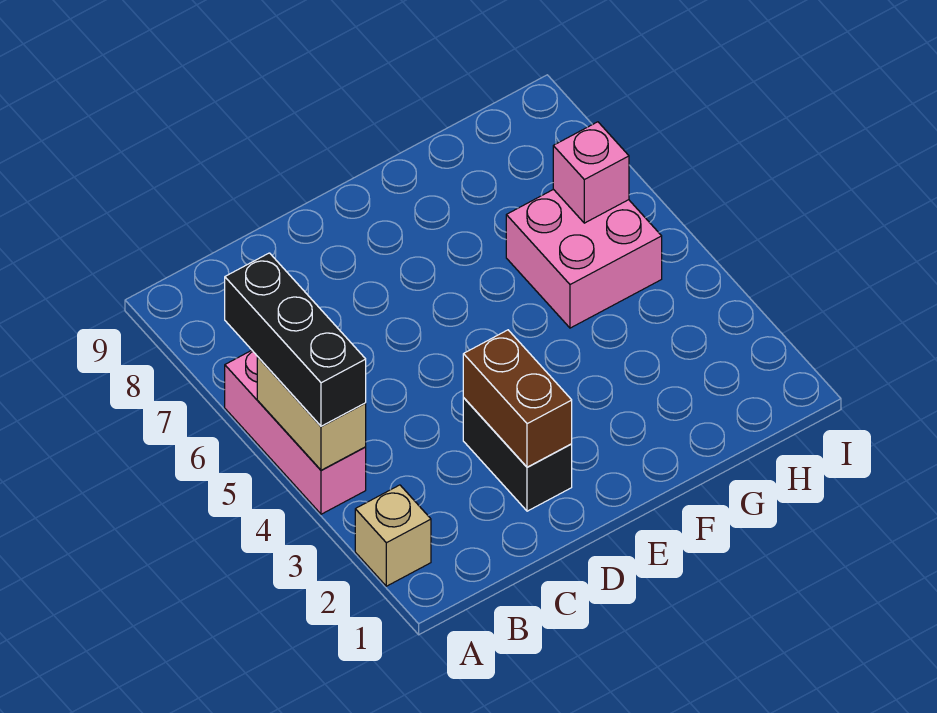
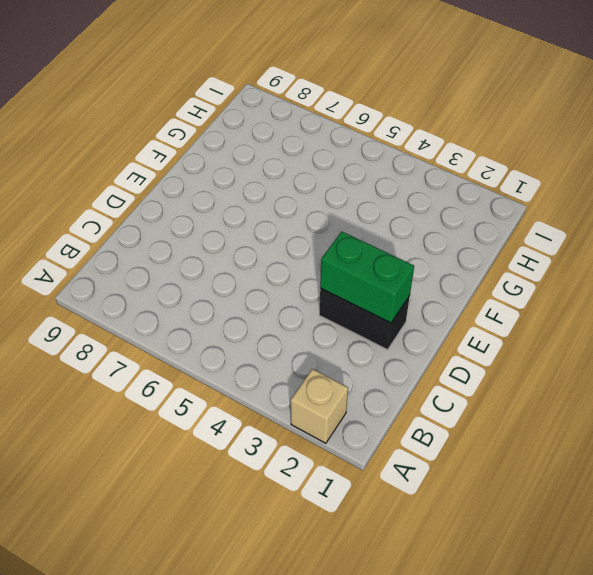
green 1x2 brick [320,231,414,323] -> brown 1x2 brick [463,330,572,467]
none -> pink 1x3 brick [225,350,366,514]
none -> pink 2x2 brick [506,189,662,328]

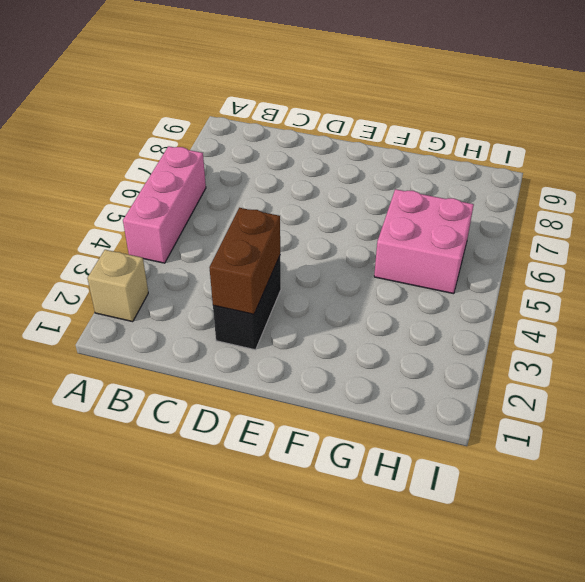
none -> tan 1x2 brick [257,357,366,470]
none -> pink 1x1 brick [553,122,629,223]

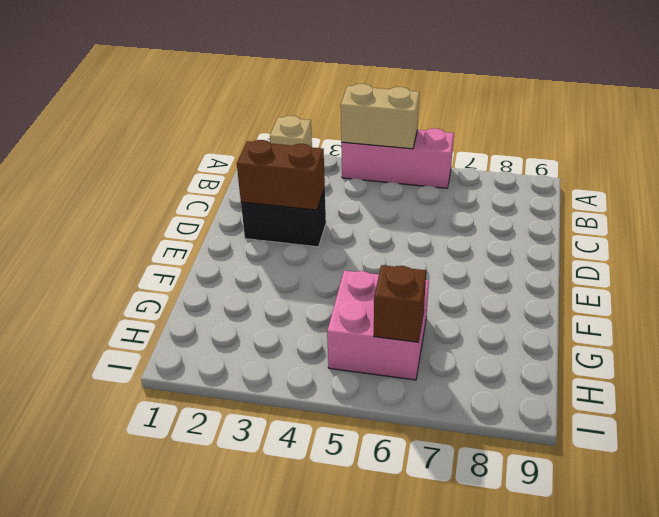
brown 1x1 brick [374,265,426,342] -> pink 1x1 brick [553,122,629,223]
none -> black 1x3 brick [225,253,366,426]

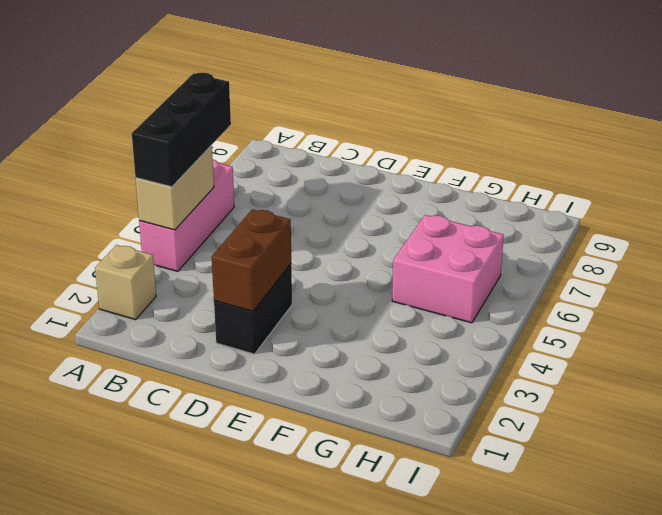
none -> pink 1x1 brick [553,122,629,223]

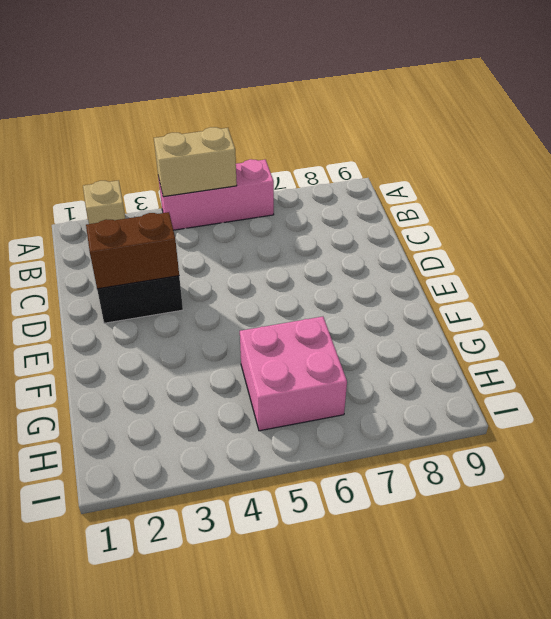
none -> pink 1x1 brick [553,122,629,223]
none -> black 1x3 brick [225,253,366,426]

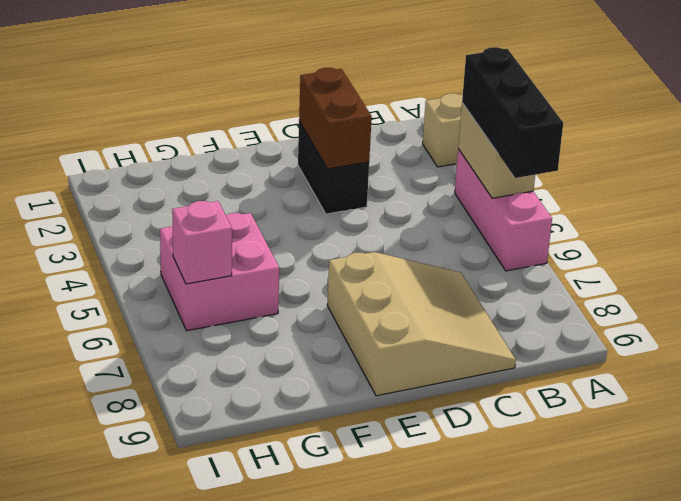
tan 3x3 slope [327,252,516,396] -> none

